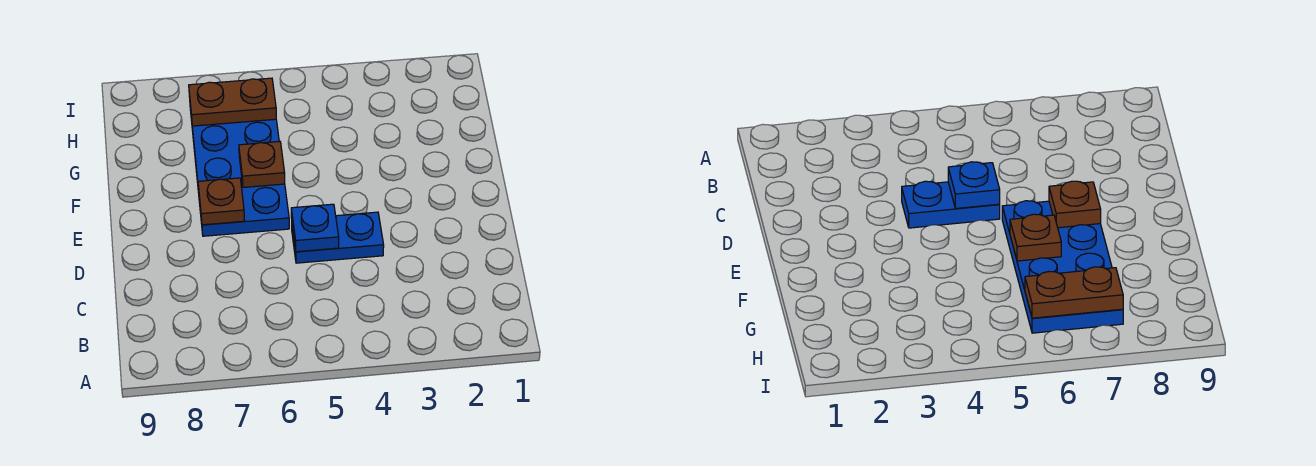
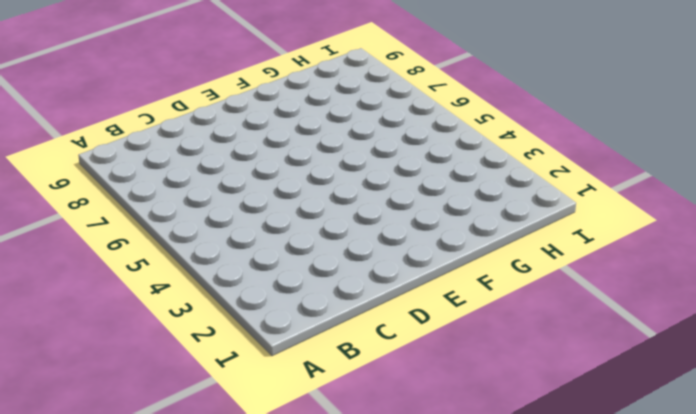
none -> blue 1x2 plate [292,212,384,263]
none -> blue 2x4 plate [190,108,289,236]

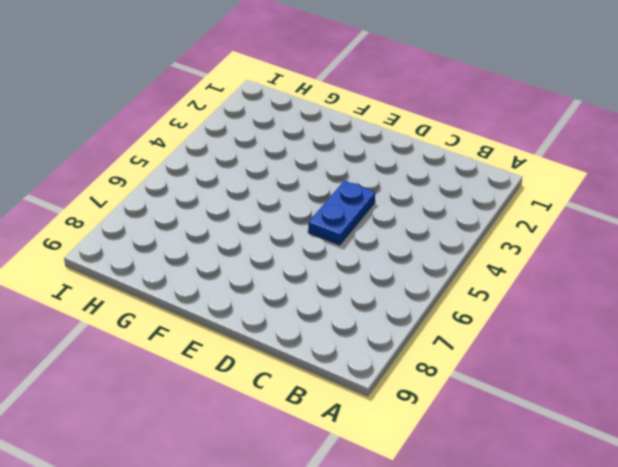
none -> blue 2x4 plate [190,108,289,236]
none -> blue 1x1 plate [291,204,339,252]

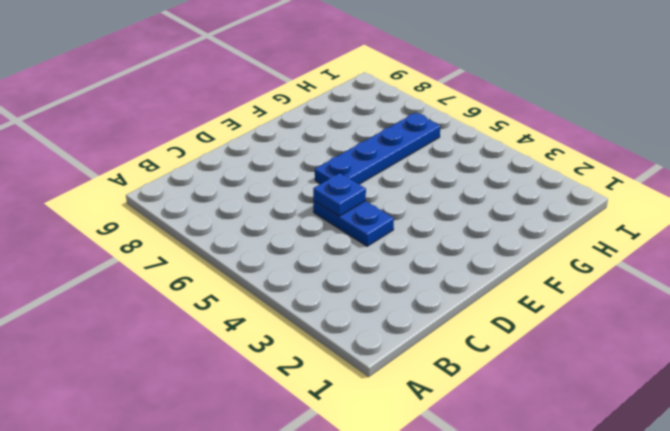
blue 1x4 plate [315,113,440,184] -> blue 2x4 plate [190,108,289,236]
none -> brown 1x1 plate [198,178,245,225]
none -> brown 1x1 plate [239,142,285,187]

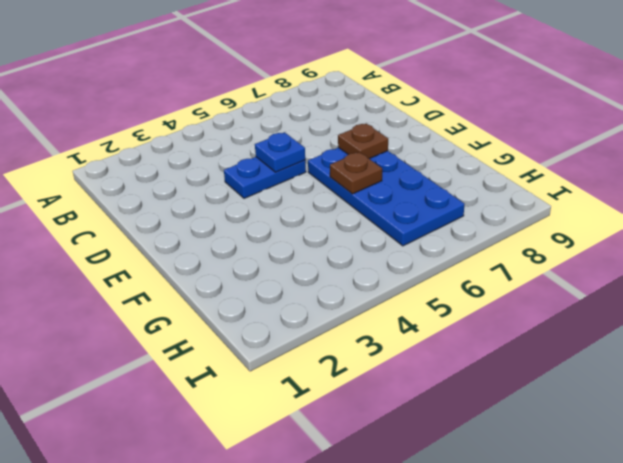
none -> brown 1x2 plate [189,78,276,126]

